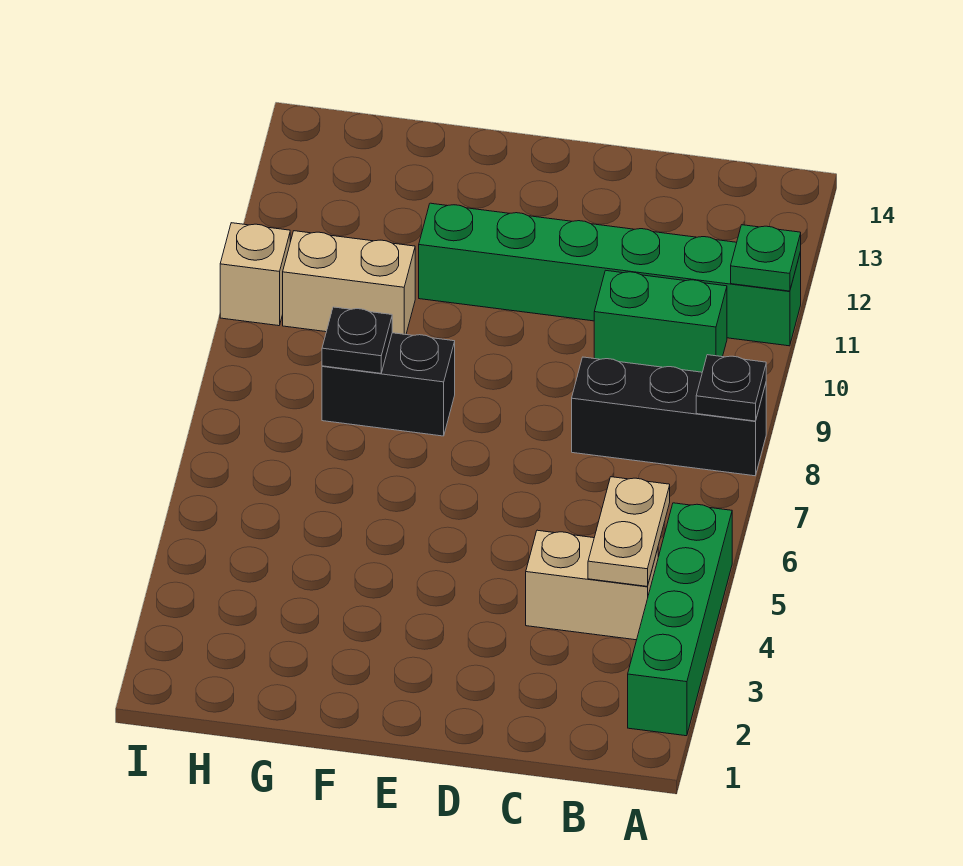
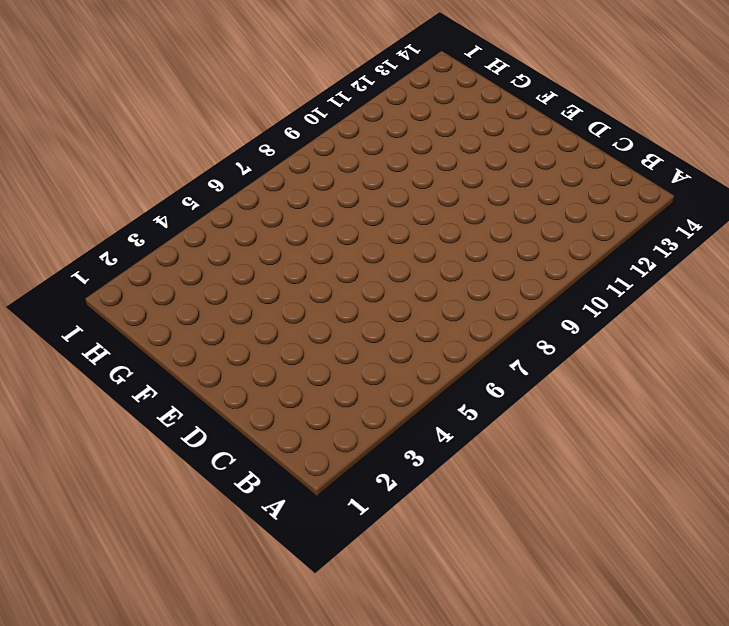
none -> green 1x4 brick [628,503,732,736]
none -> black 1x3 brick [572,357,766,476]
none -> green 1x6 brick [419,203,801,346]

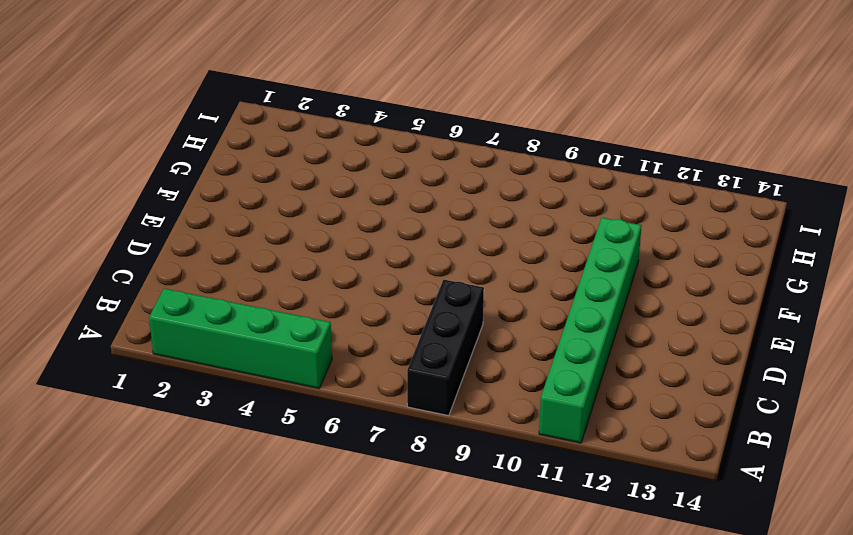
none -> tan 1x2 brick [526,530,658,640]
none -> green 1x2 brick [594,270,727,372]
none -> black 1x2 brick [322,333,455,436]

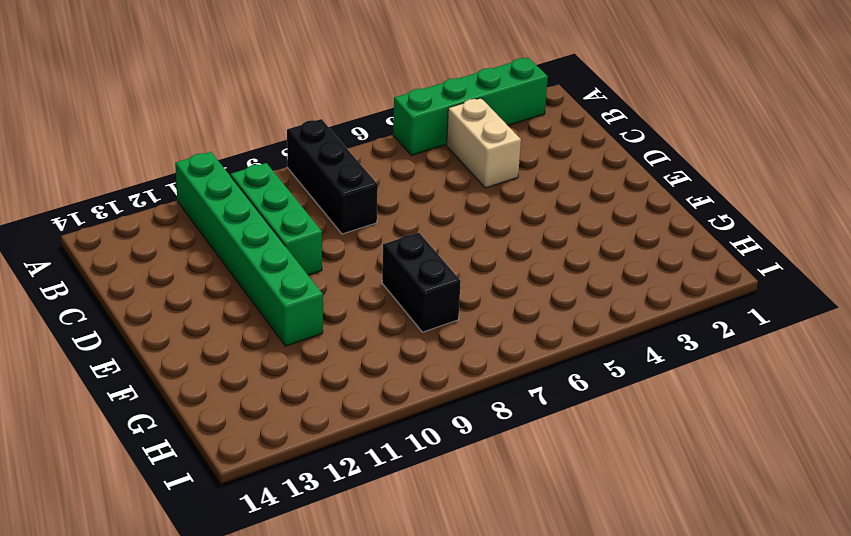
green 1x3 brick [231,163,322,275] -> green 1x2 brick [594,270,727,372]
none -> tan 1x2 brick [283,231,415,335]
none -> tan 1x1 brick [220,223,290,326]
none -> black 1x1 plate [696,355,766,421]

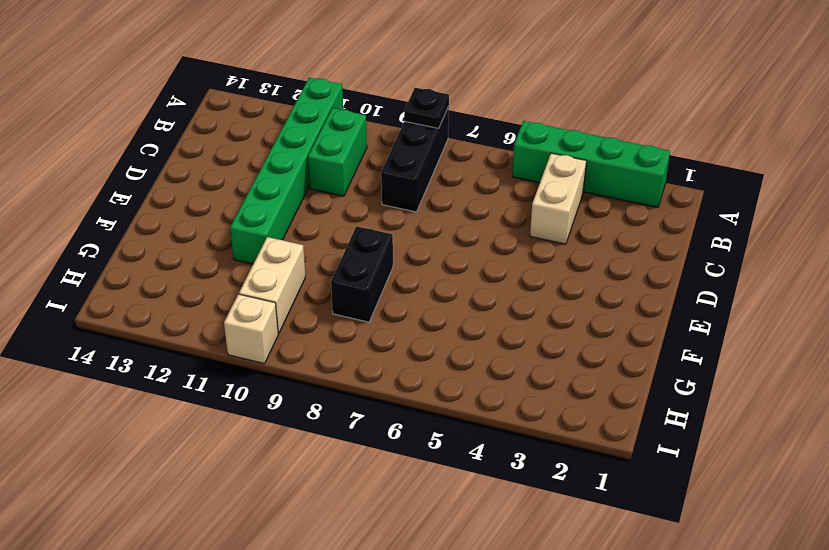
none -> green 1x1 plate [731,225,801,291]
none -> tan 1x2 plate [588,477,670,587]
none -> black 1x1 plate [322,307,392,373]

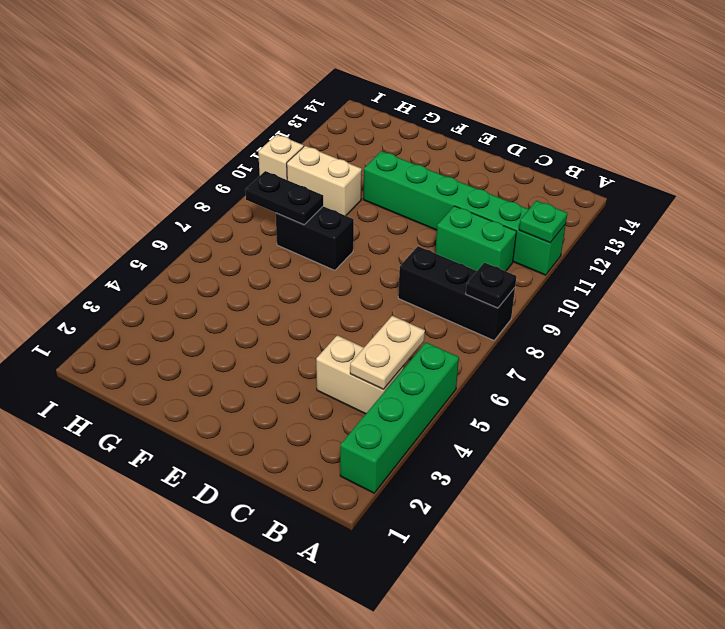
black 1x2 plate [245,171,323,225] -> black 1x1 plate [322,307,392,373]

